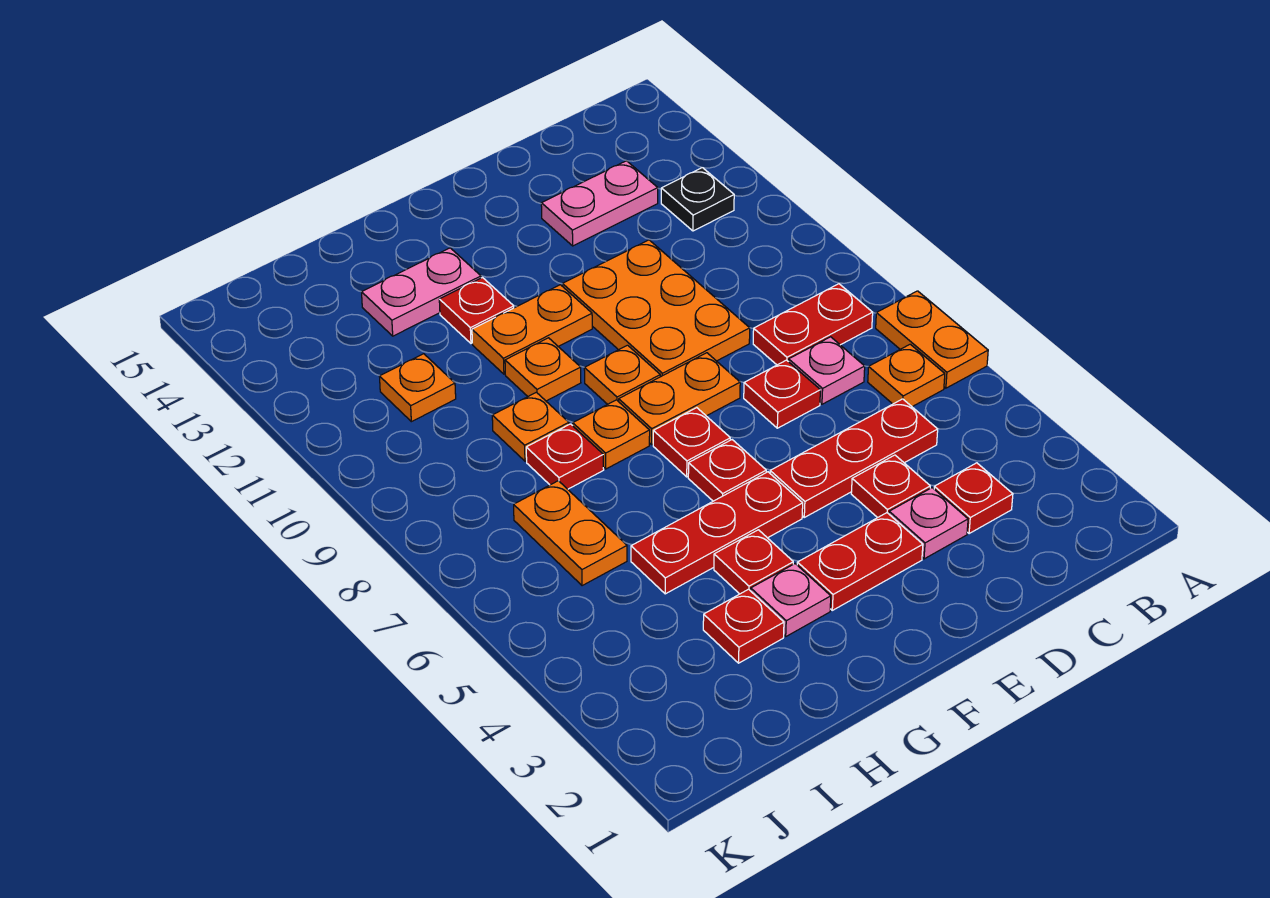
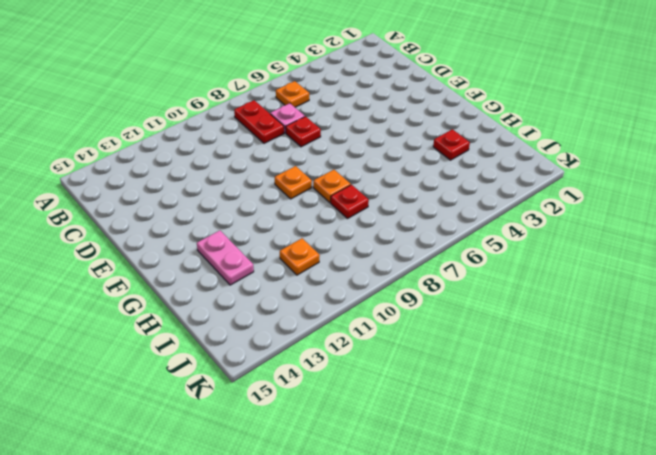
none -> orange 1x2 plate [876,291,988,388]
none -> black 1x1 plate [661,168,734,231]
none -> red 1x1 plate [934,463,1013,534]
none -> red 1x3 plate [770,399,938,517]

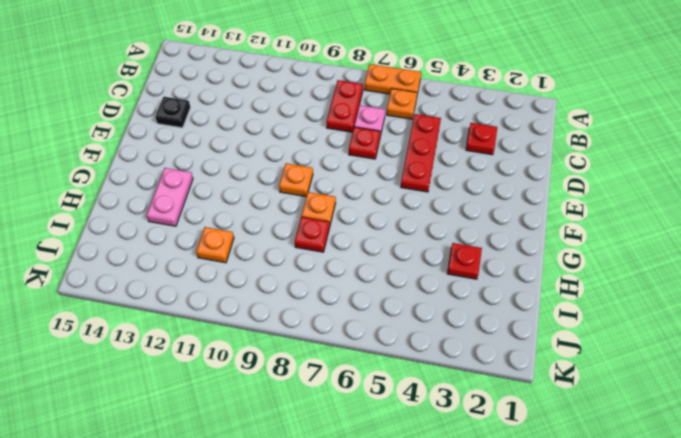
black 1x1 plate [155,97,190,128] -> black 1x1 plate moved to [661,168,734,231]
none -> pink 1x2 plate [541,161,658,246]
none -> pink 1x1 plate [889,488,968,559]
none -> red 1x1 plate [851,455,930,518]
none -> orange 2x3 plate [563,240,750,377]

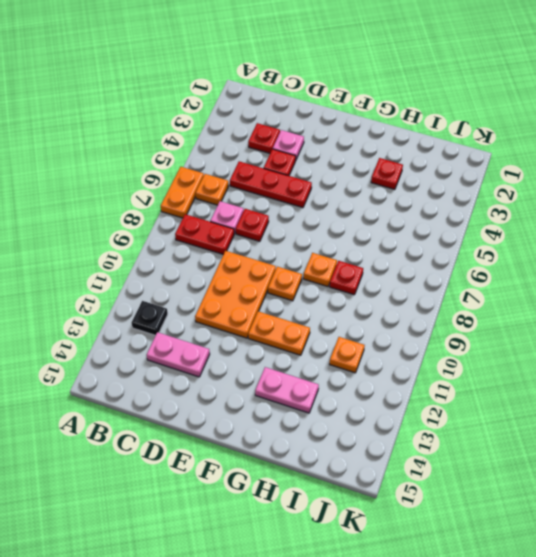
none -> red 1x2 plate [797,513,923,610]
none -> orange 1x2 plate [619,353,740,444]
none -> red 1x3 plate [631,472,803,594]
none -> red 1x1 plate [688,440,766,501]

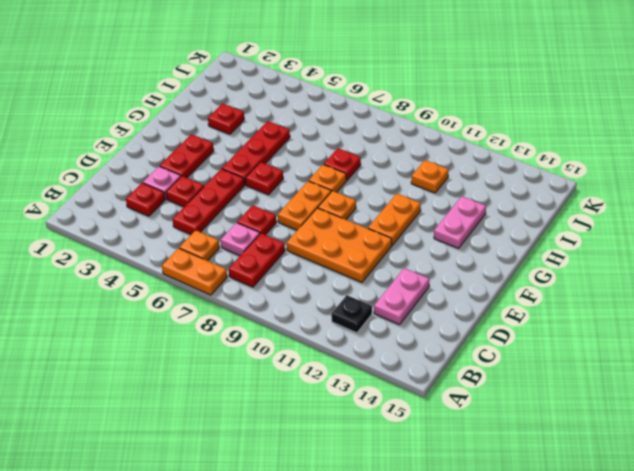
none -> red 1x1 plate [653,408,730,477]
none -> pink 1x1 plate [751,564,831,636]
none -> red 1x1 plate [714,530,793,594]
none -> orange 1x1 plate [505,338,581,401]

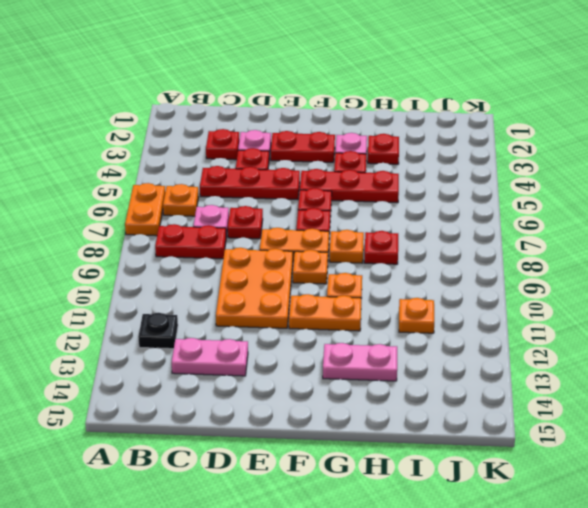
none -> red 1x1 plate [439,278,514,343]
none -> orange 1x1 plate [492,392,569,461]
none -> orange 1x2 plate [514,481,627,586]

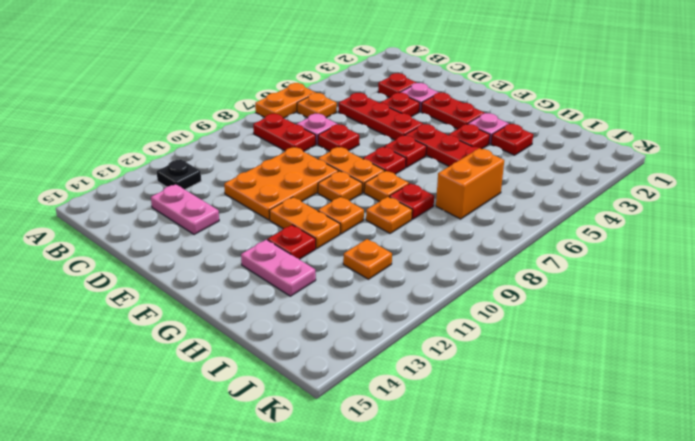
orange 1x2 brick [436,148,504,219] -> orange 1x2 plate [514,481,627,586]

